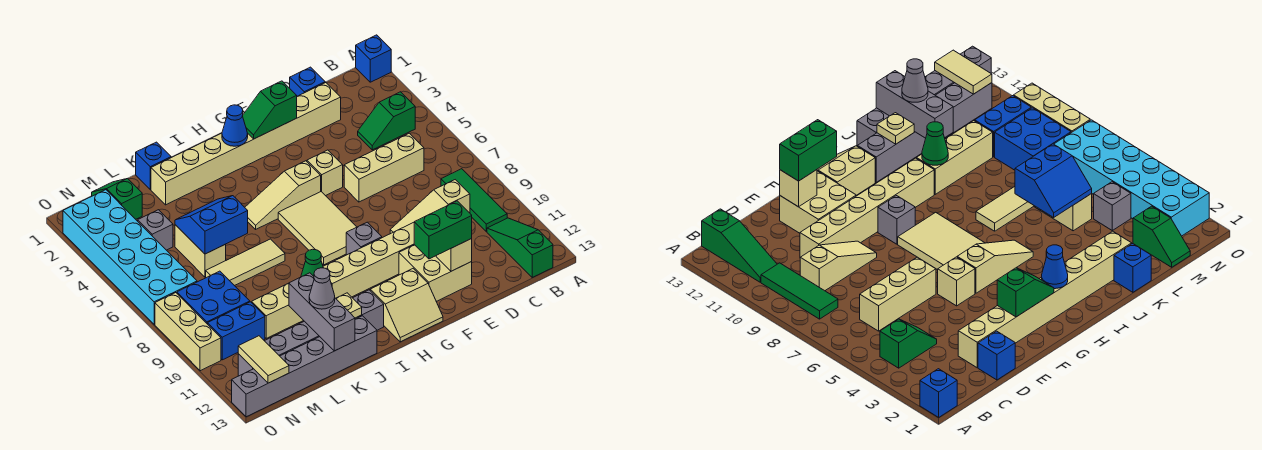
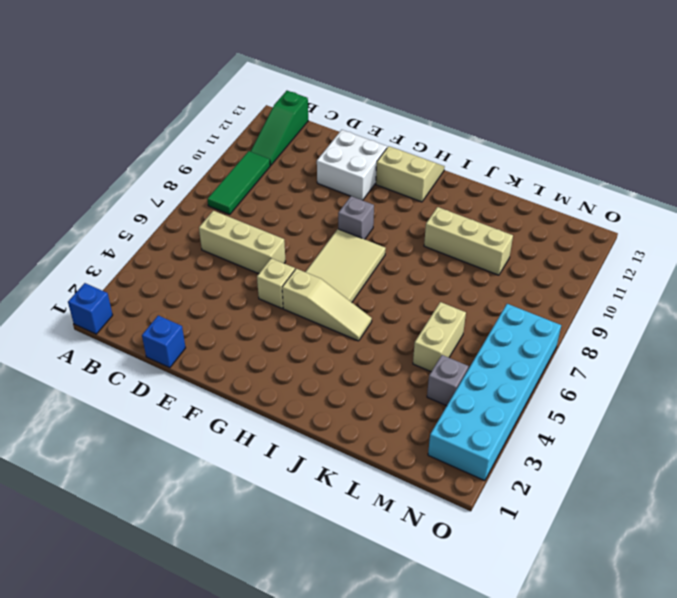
white 2x2 brick [317,130,387,200] -> tan 2x2 brick [399,245,472,301]
none -> green 1x2 slope [358,92,415,150]
none -> tan 1x3 slope [390,180,470,234]
none -> tan 1x8 brick [151,82,341,205]
none -> tan 1x6 brick [323,222,414,298]

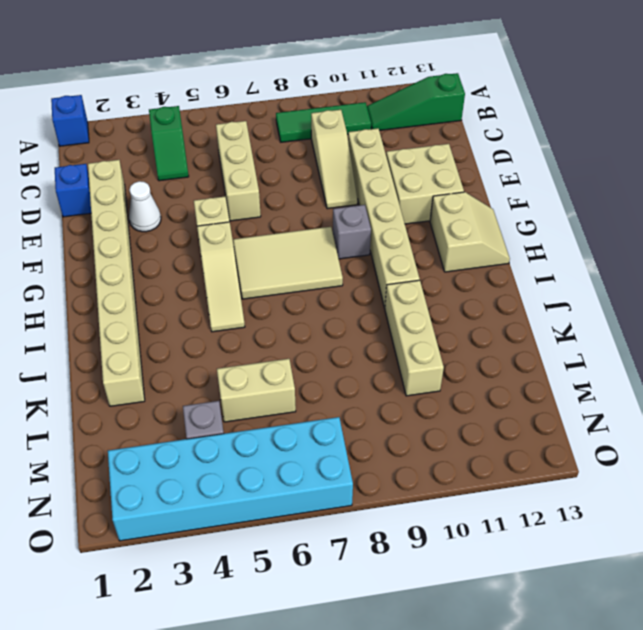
white 1x1 cone [129,181,161,232] -> none
none -> grey 1x6 brick [238,290,384,376]
none -> tan 1x3 tile [206,239,285,286]
none -> grey 1x6 brick [232,316,377,417]
none -> blue 1x1 brick [136,142,171,189]

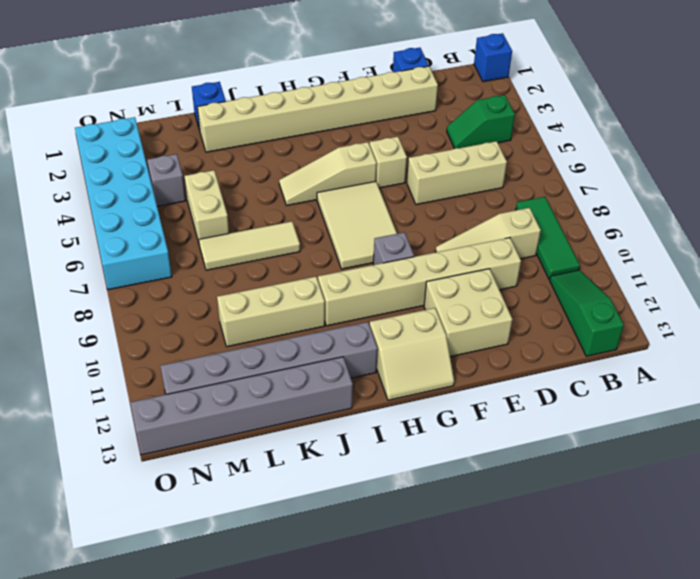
none -> green 1x2 slope [92,178,142,219]
none -> blue 2x2 brick [177,271,250,324]
none -> blue 1x2 brick [208,302,265,360]
none -> tan 1x3 brick [155,293,221,371]

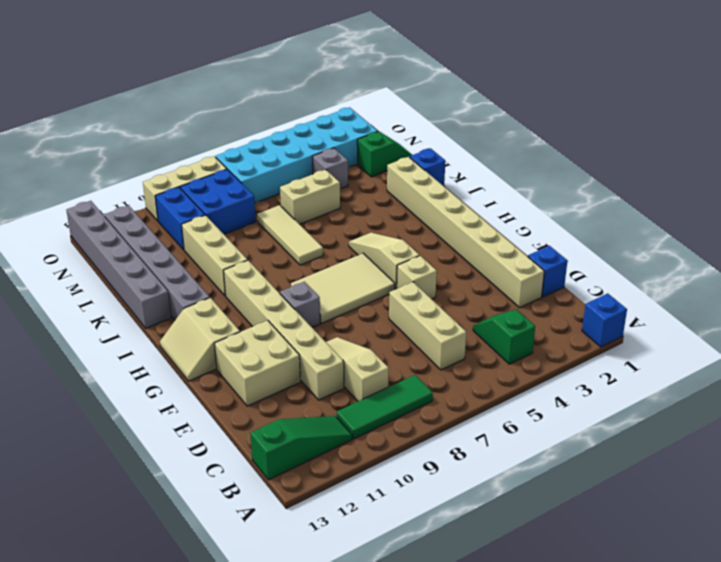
none -> tan 1x1 brick [436,239,472,271]
none -> green 1x2 slope [242,81,297,139]
none -> blue 1x1 cone [222,105,248,146]
none -> green 1x1 cone [301,249,323,277]

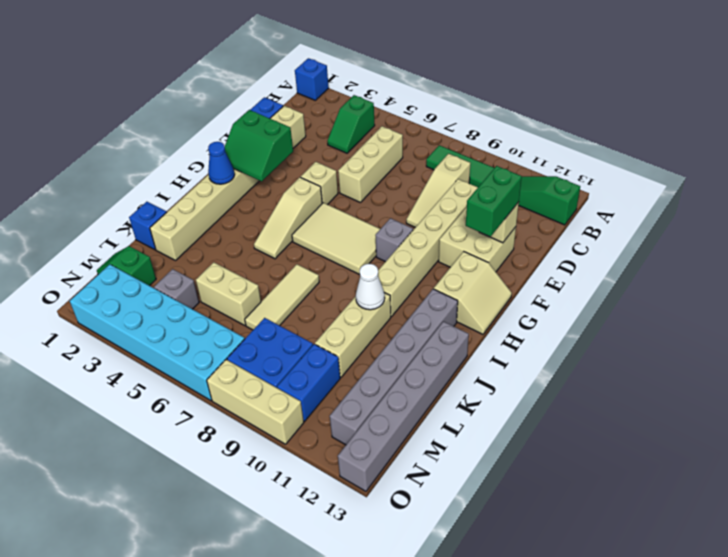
green 2x2 slope [224,110,293,181] -> green 1x2 slope [242,81,297,139]
white 1x1 cone [356,264,385,310] -> green 1x1 cone [301,249,323,277]
none -> tan 1x1 plate [336,293,362,318]
none -> blue 2x2 slope [175,196,248,254]
none -> grey 1x3 brick [289,273,355,351]
none -> tan 1x2 tile [238,336,289,383]

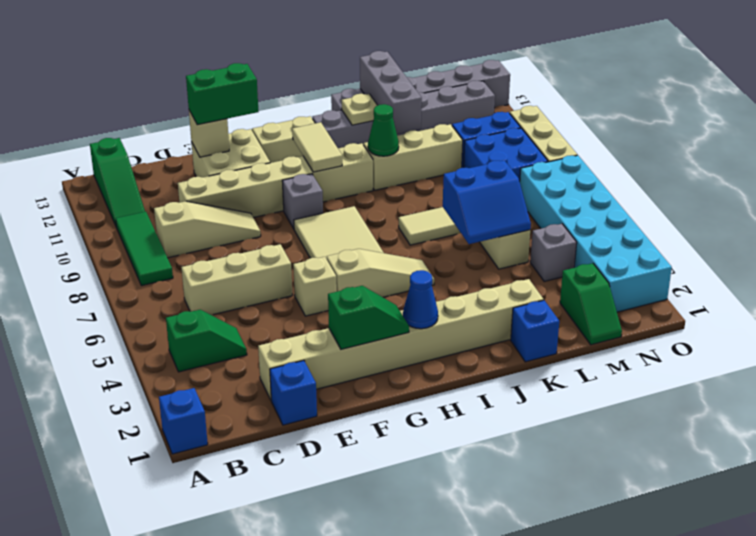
tan 1x2 tile [292,122,342,172] -> tan 1x2 tile moved to [238,336,289,383]
none -> grey 1x1 cone [309,268,335,309]

